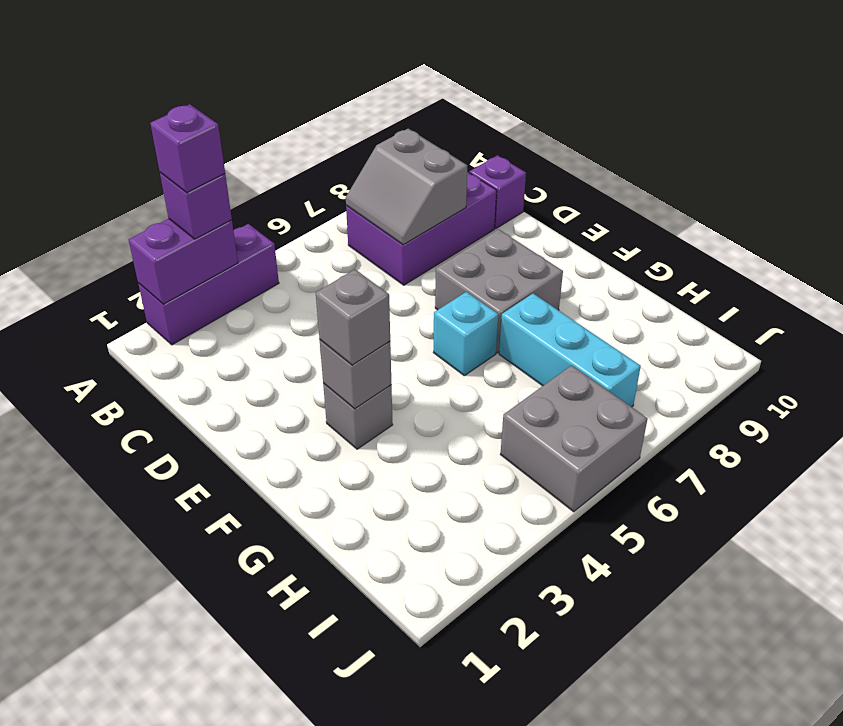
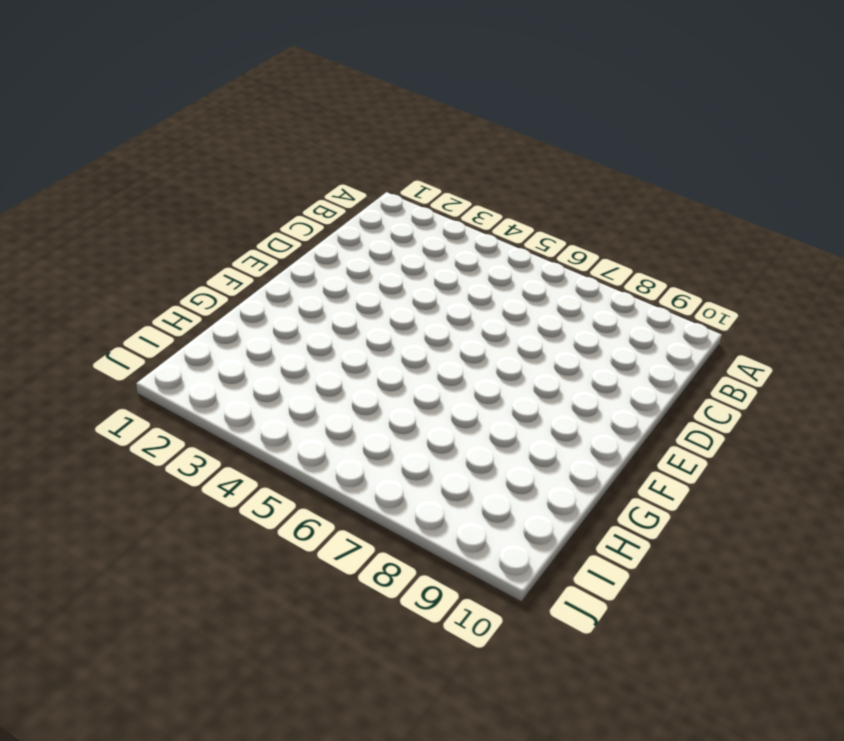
none -> purple 1x3 brick [138,224,279,345]
none -> purple 2x3 brick [346,172,497,285]
none -> purple 1x1 brick [469,155,526,229]

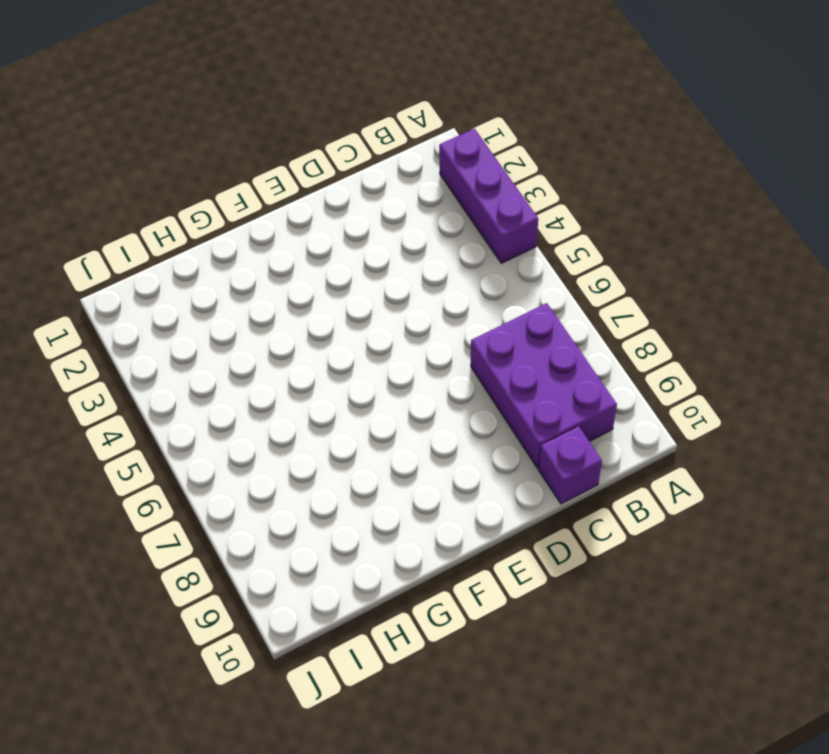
none -> grey 2x2 brick [435,229,563,353]
none -> grey 1x1 brick [323,383,393,449]
none -> cyan 1x1 brick [434,292,498,376]

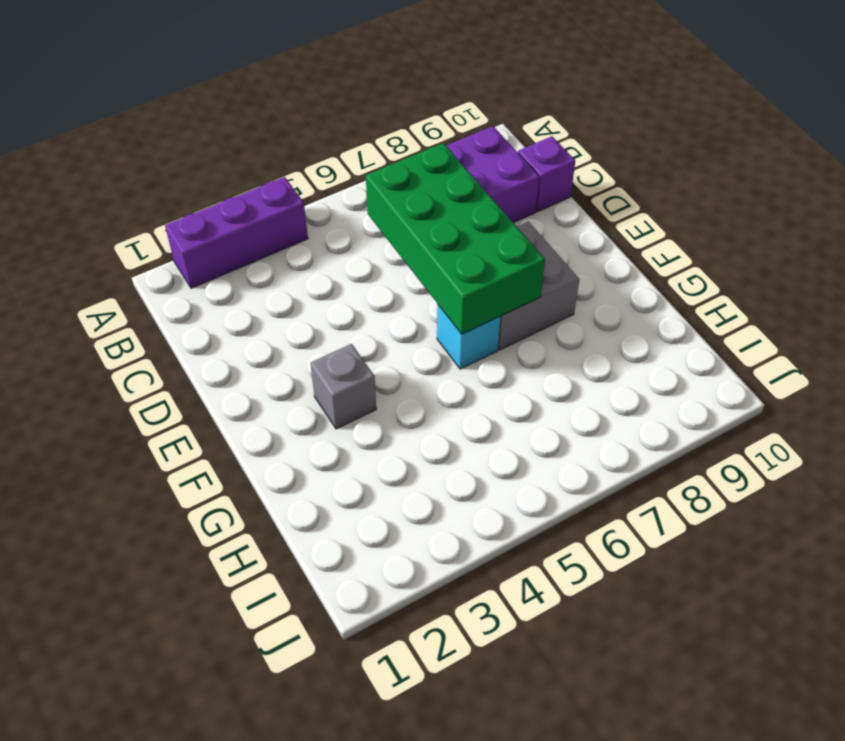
green 2x4 brick [366,143,545,334] -> grey 2x2 slope [346,129,467,245]
none -> cyan 1x3 brick [499,293,641,407]
none -> grey 2x2 brick [501,365,647,512]
none -> purple 1x2 brick [129,219,238,304]

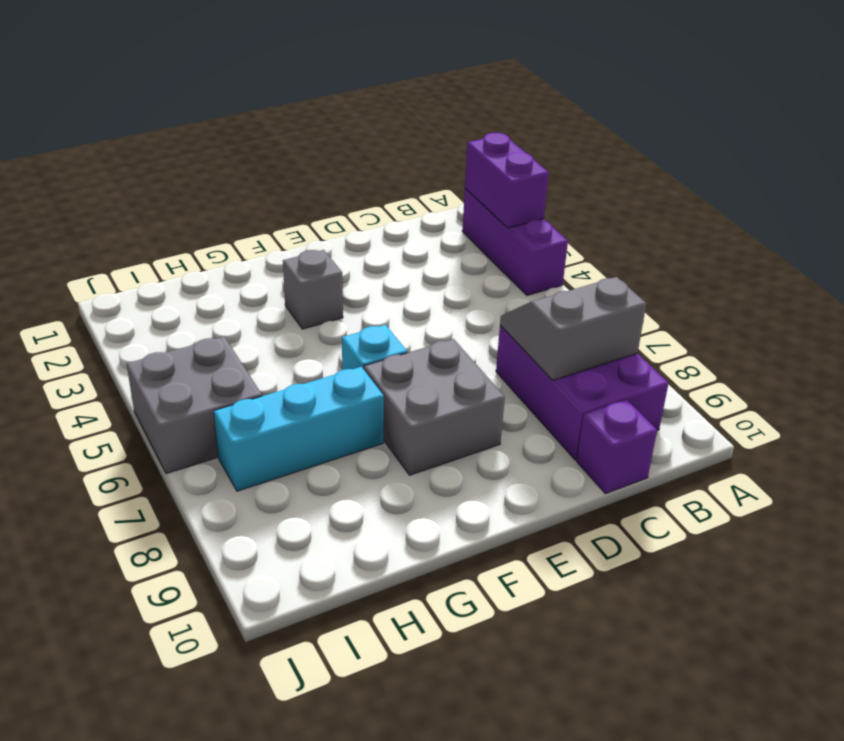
none -> grey 1x1 brick [320,340,391,409]
none -> purple 1x1 brick [160,173,232,239]
none -> grey 1x1 brick [316,270,390,365]

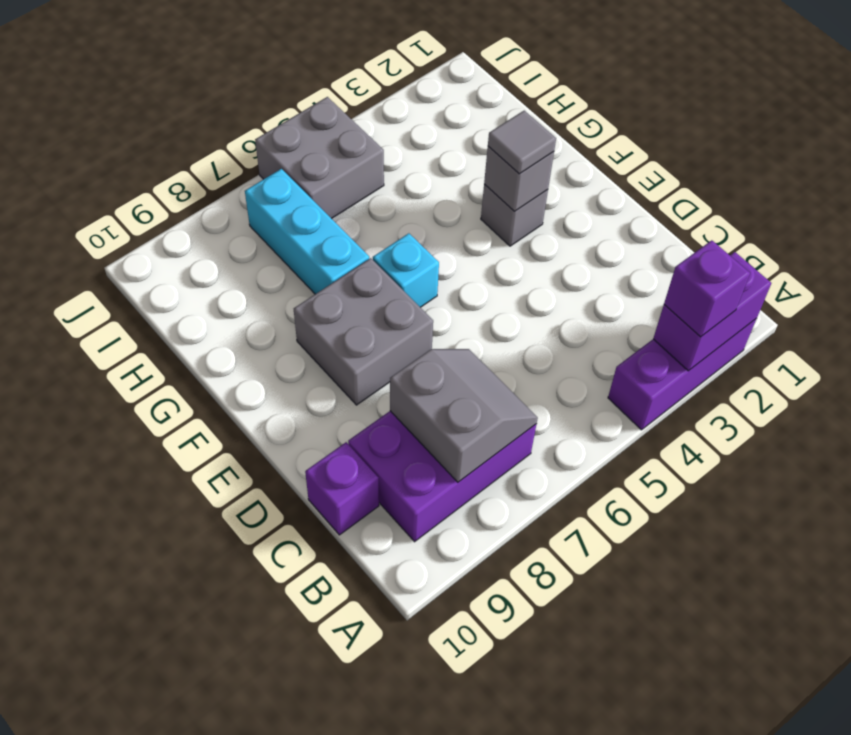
grey 1x1 tile [488,111,556,174] -> grey 1x1 brick [316,270,390,365]
none -> purple 1x1 brick [150,104,225,193]

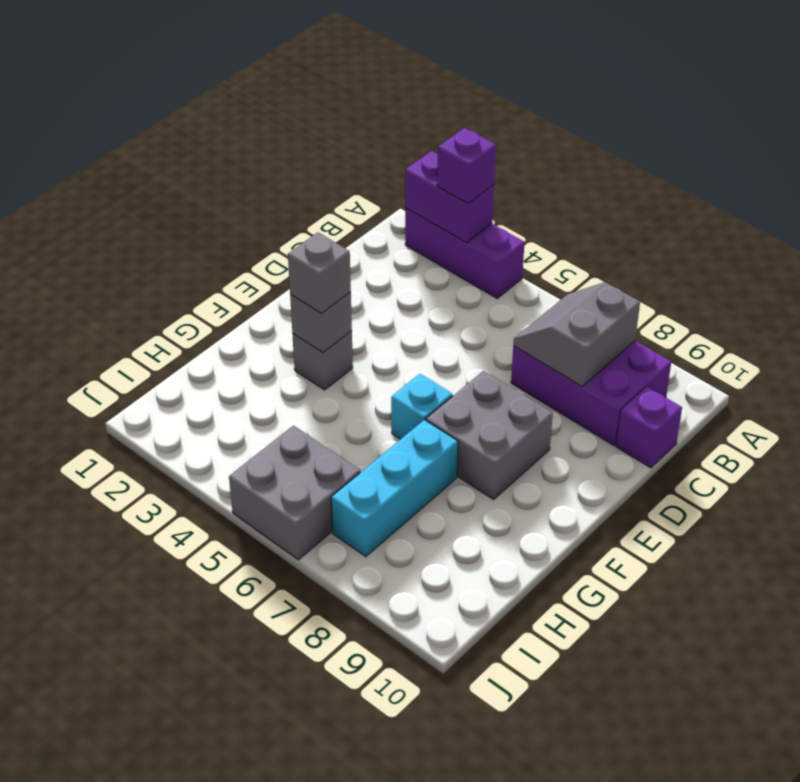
none -> purple 1x1 brick [150,104,225,193]

